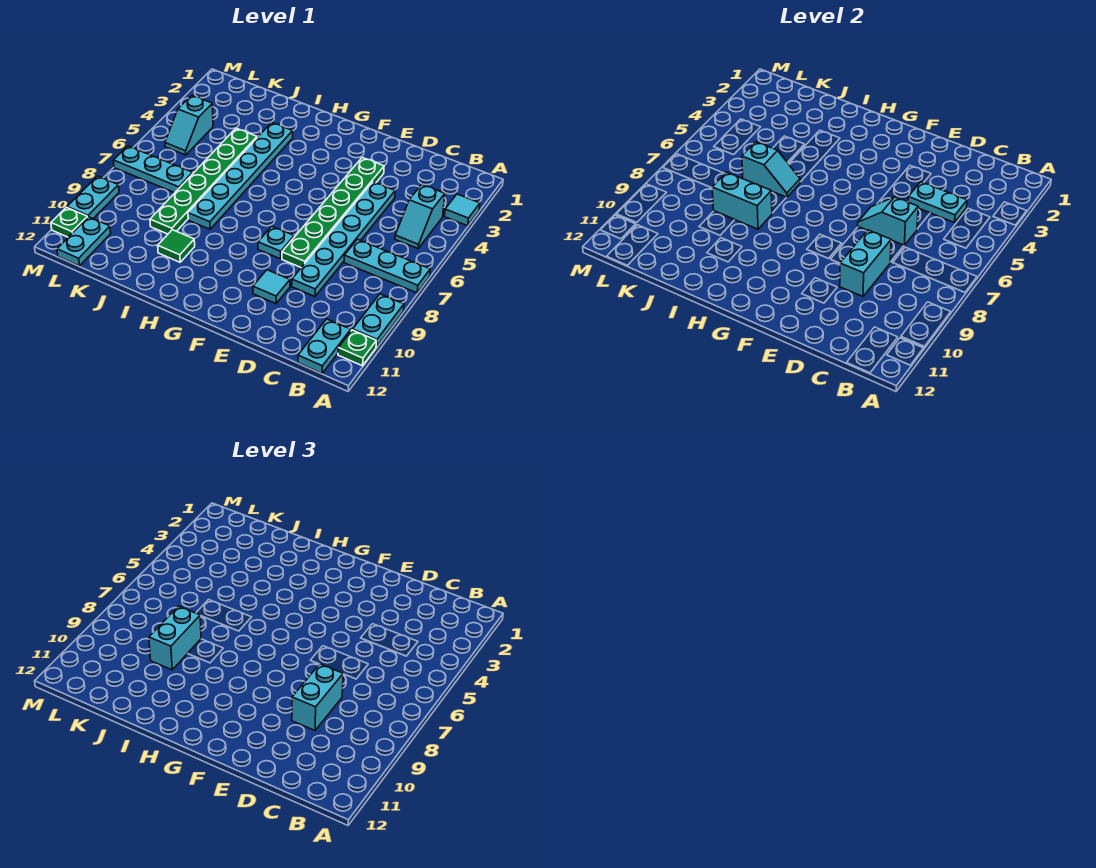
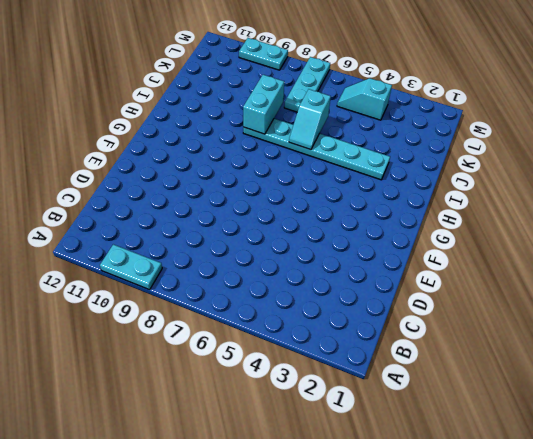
none -> cyan 1x1 tile [445,194,480,226]
none -> cyan 1x3 plate [344,239,430,293]
none -> green 1x1 plate [338,330,376,366]

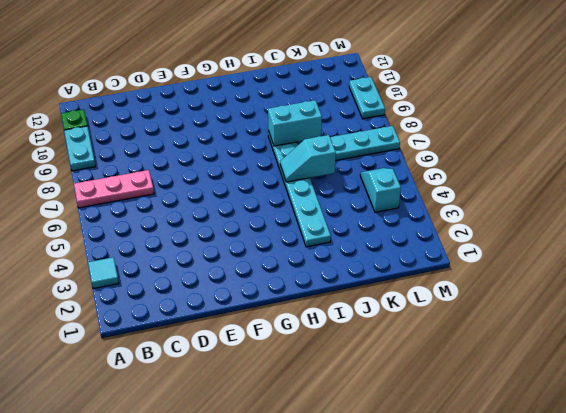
pink 1x3 plate [74,170,154,208] -> cyan 1x3 plate [344,239,430,293]
none -> cyan 1x2 slope [395,184,445,249]
none -> cyan 1x2 plate [298,319,351,373]
none -> cyan 1x6 plate [292,182,395,296]

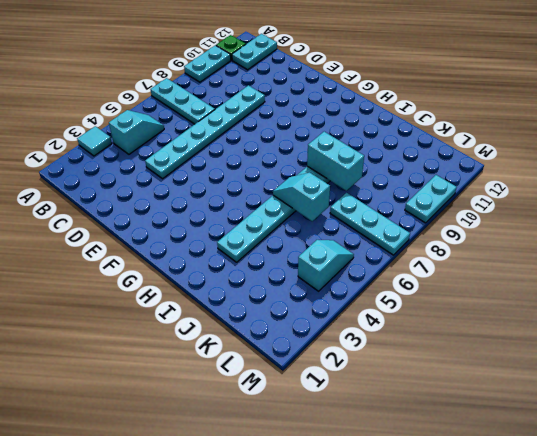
none -> green 1x6 plate [282,158,384,268]
none -> cyan 1x1 tile [253,270,290,304]
none -> cyan 1x1 plate [258,226,294,259]

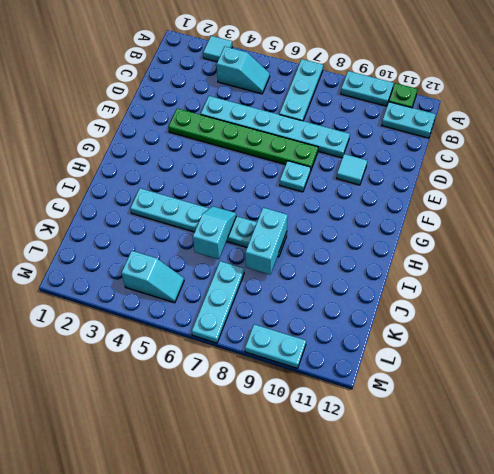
none -> green 1x1 tile [158,230,195,262]
none -> green 1x6 plate [150,128,257,234]
none -> cyan 1x2 plate [57,217,111,266]

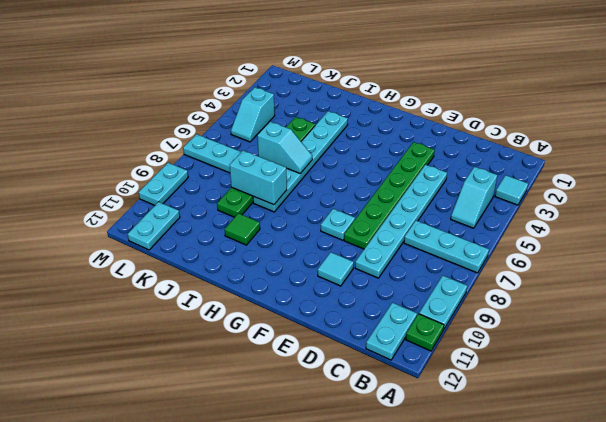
none -> green 1x1 plate [51,207,88,237]
none -> cyan 1x2 plate [908,182,967,223]
none -> cyan 1x2 slope [858,197,918,245]

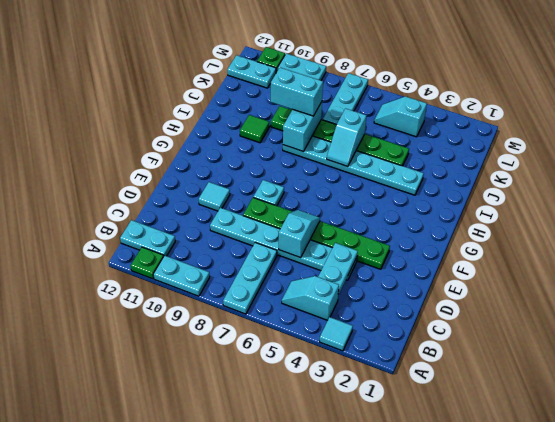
none -> cyan 1x2 brick [840,230,891,296]
none -> cyan 1x2 brick [292,664,343,730]

